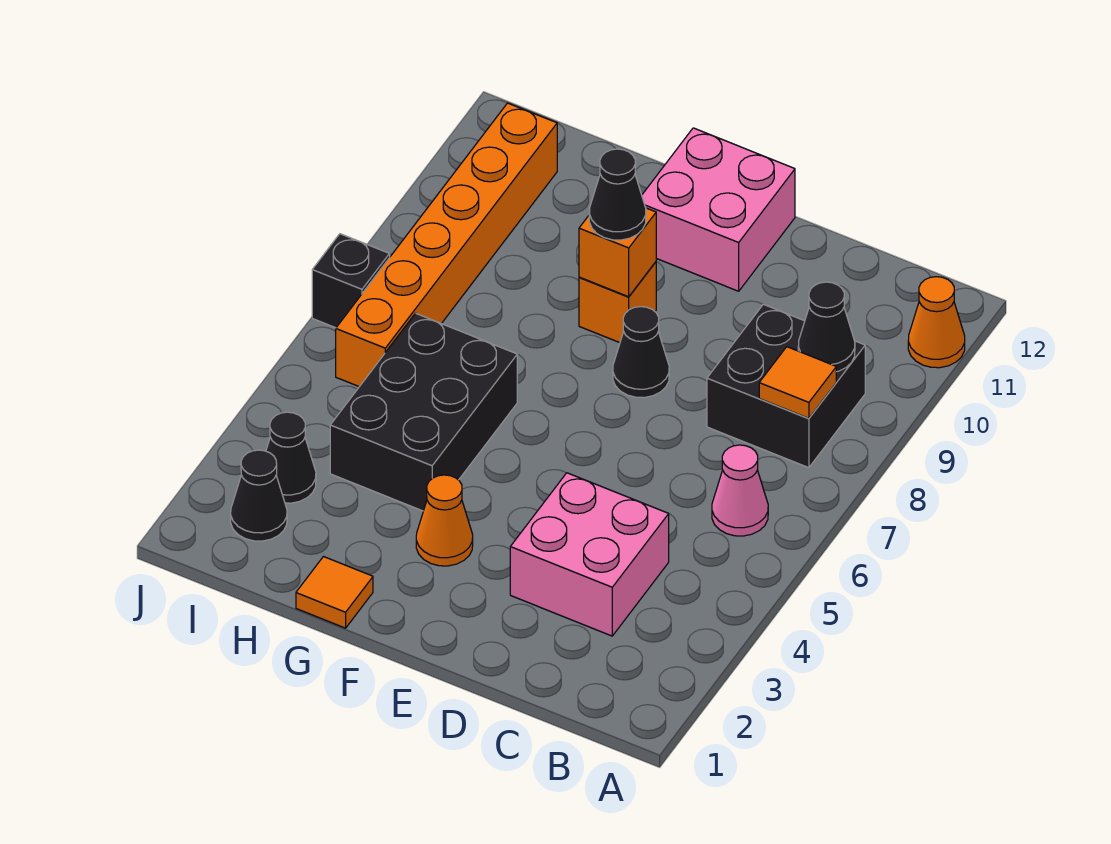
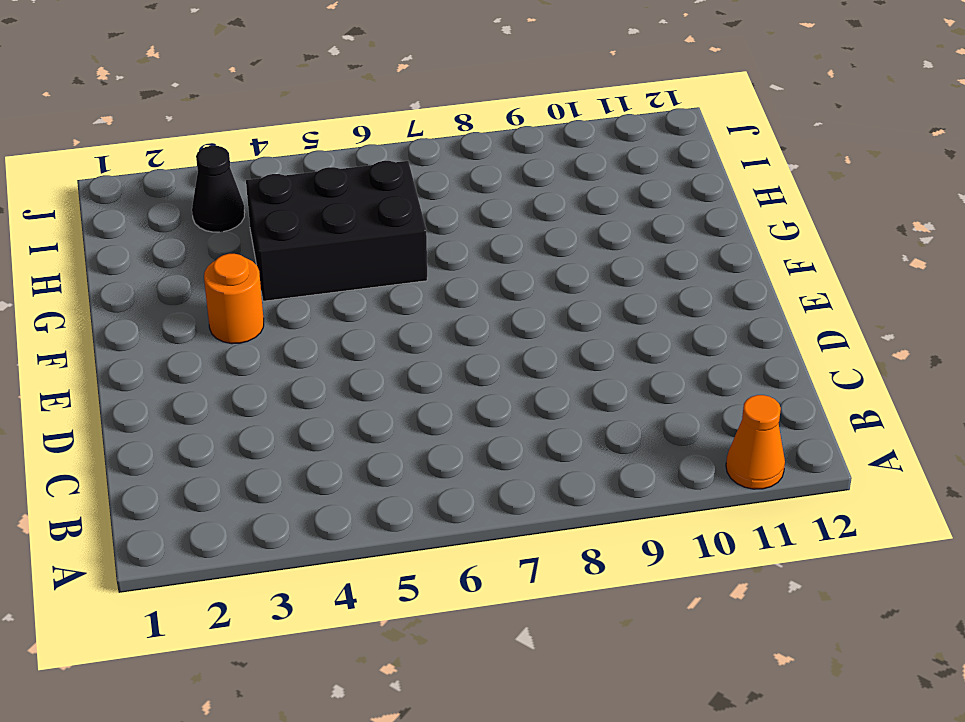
orange 1x1 round brick [204,254,264,344] -> orange 1x1 cone [416,475,473,566]
none -> pink 1x1 cone [712,445,768,536]
none -> black 2x2 brick [707,304,865,468]
none -> pink 2x2 brick [510,473,669,636]

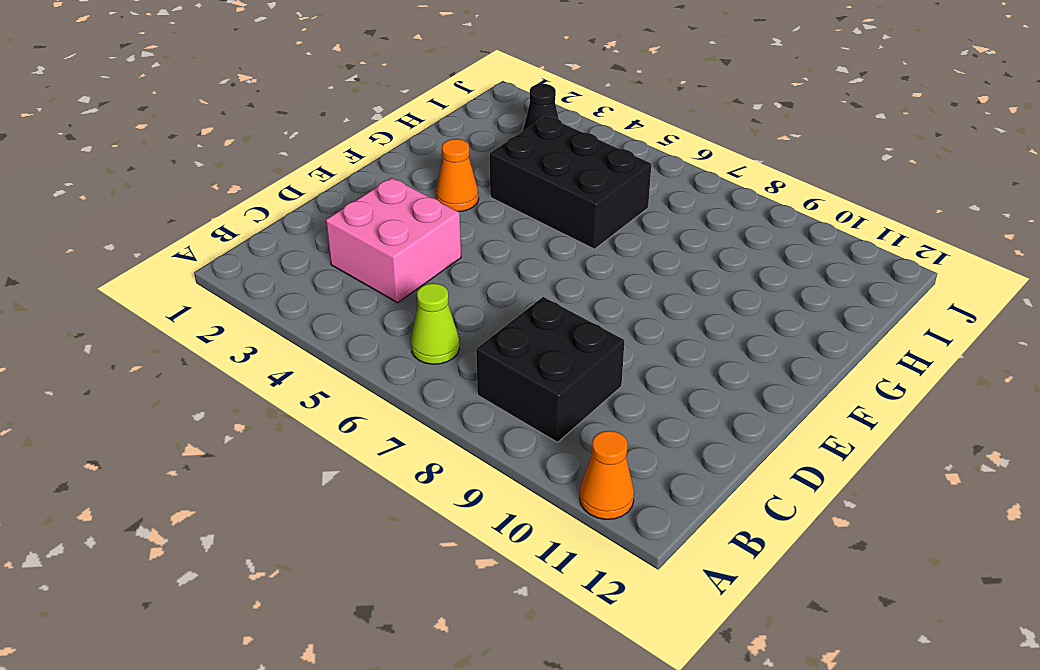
lime 1x1 cone [411,283,459,364] -> pink 1x1 cone [712,445,768,536]
none -> black 1x1 cone [613,307,669,398]
none -> pink 2x2 brick [642,128,795,291]
none -> orange 1x1 brick [579,262,656,343]

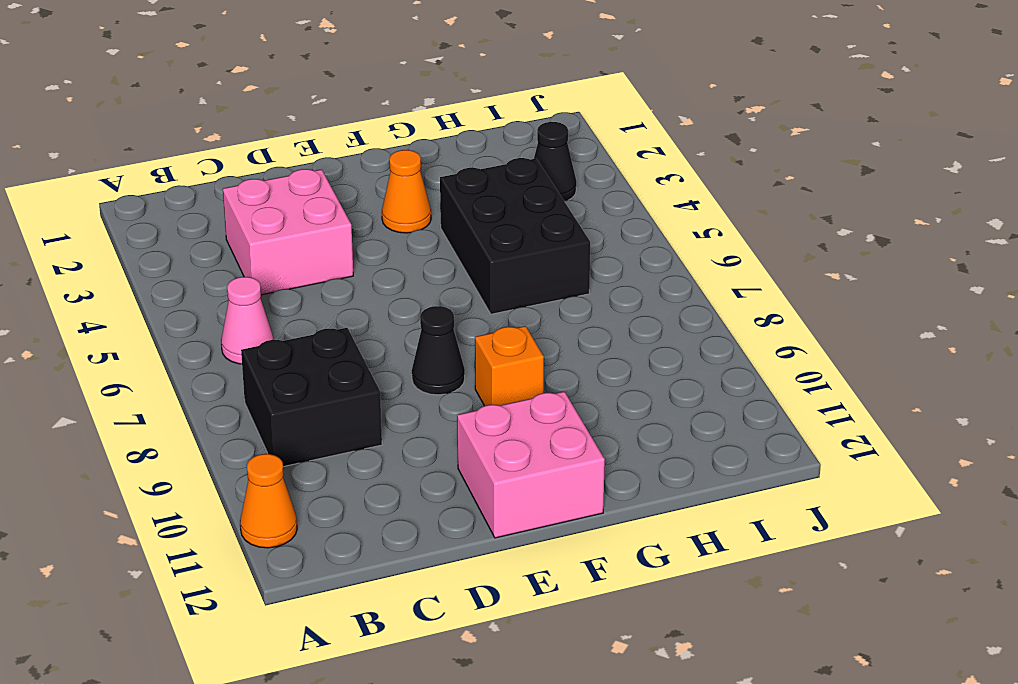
none -> orange 1x1 tile [296,557,373,628]
none -> black 1x1 cone [231,450,287,541]
none -> orange 1x6 brick [336,103,557,387]

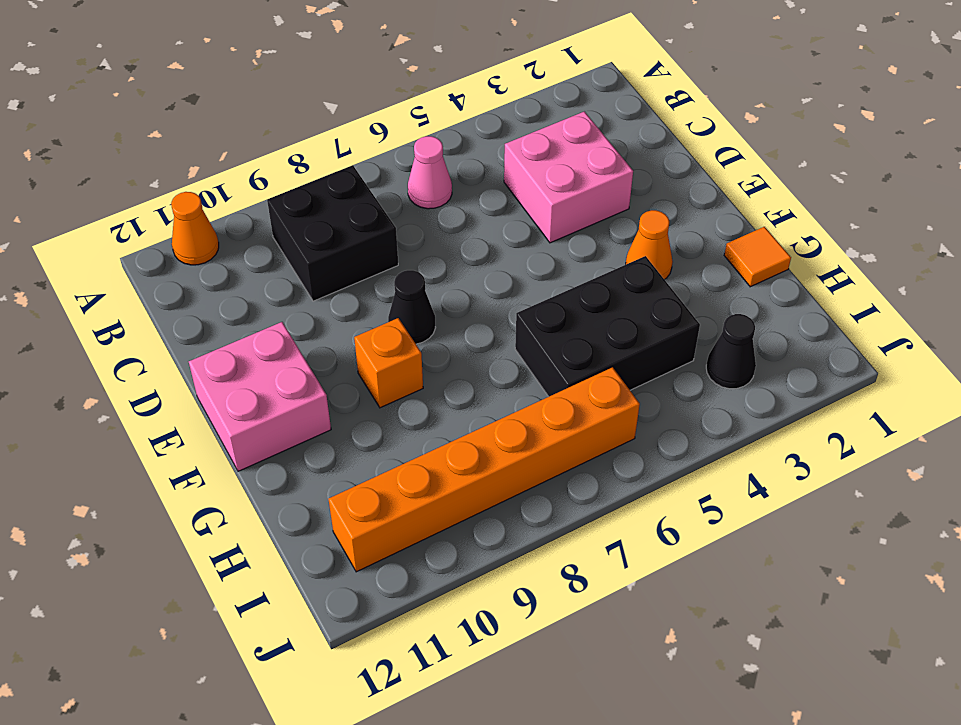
none -> black 1x1 cone [231,450,287,541]
none -> black 1x1 brick [312,234,390,328]
none -> orange 1x1 tile [759,347,836,418]

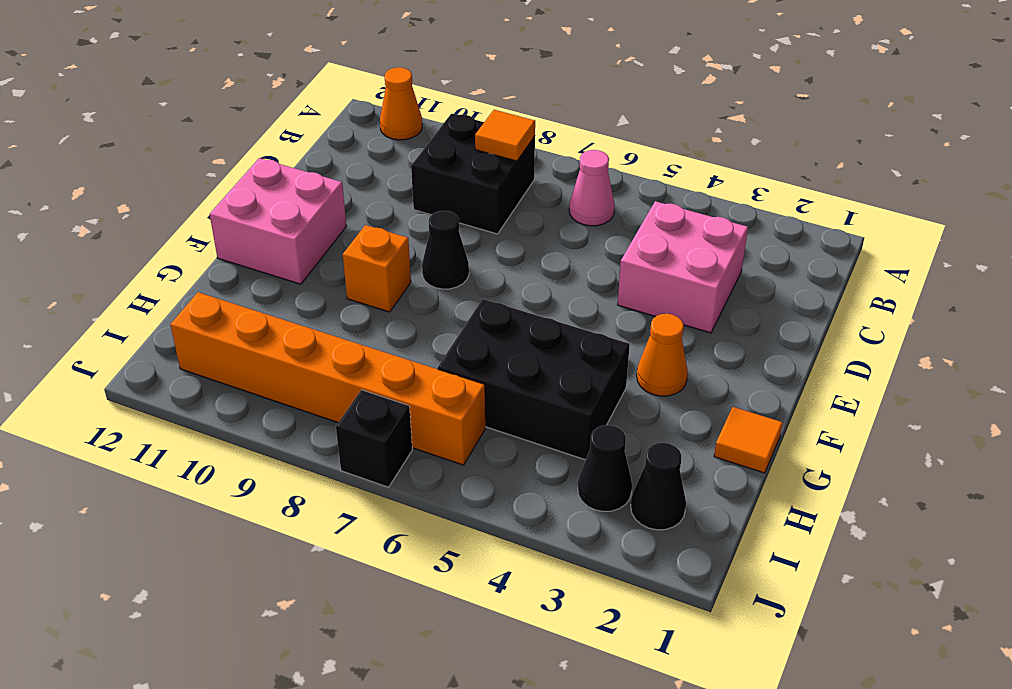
none -> black 1x1 cone [798,282,855,372]
none -> orange 1x1 brick [579,208,656,297]
none -> black 1x1 cone [589,149,646,240]

